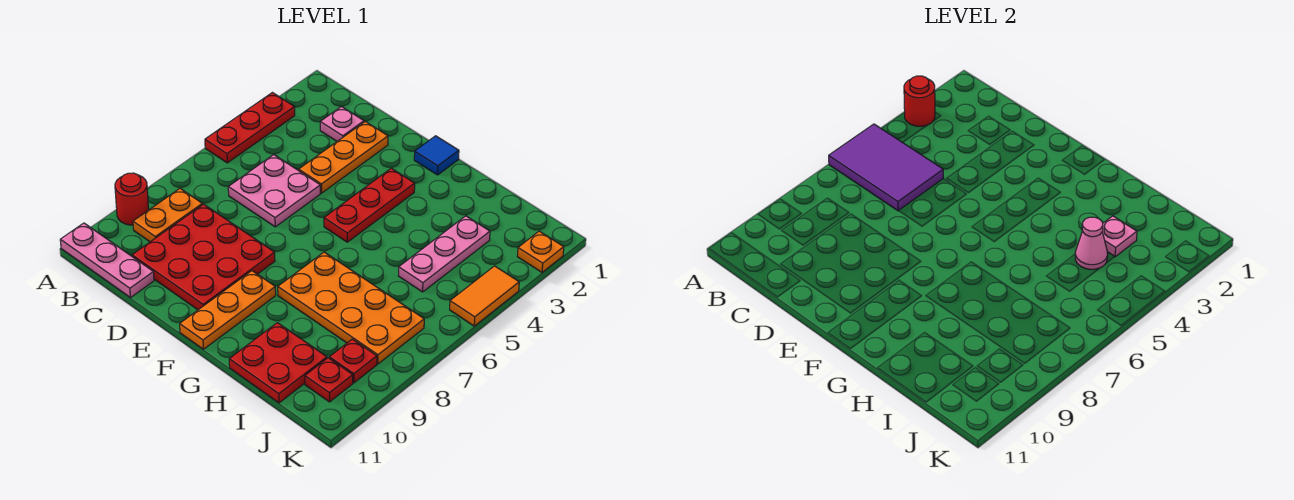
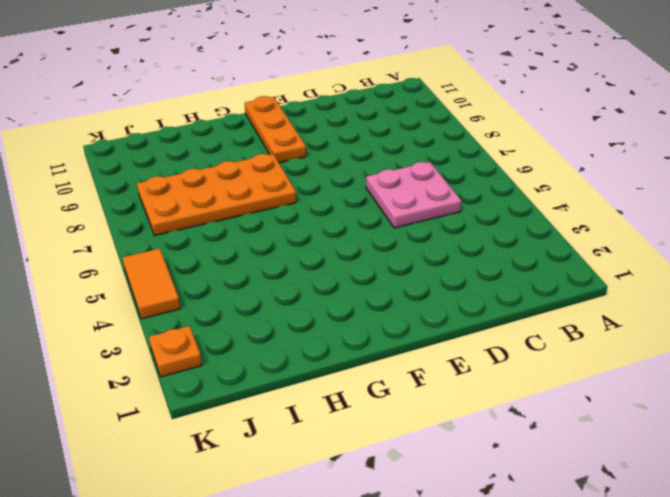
none -> red 1x3 plate [205,93,295,163]
none -> red 1x1 round brick [115,173,149,225]
none -> pink 1x3 plate [60,223,154,298]

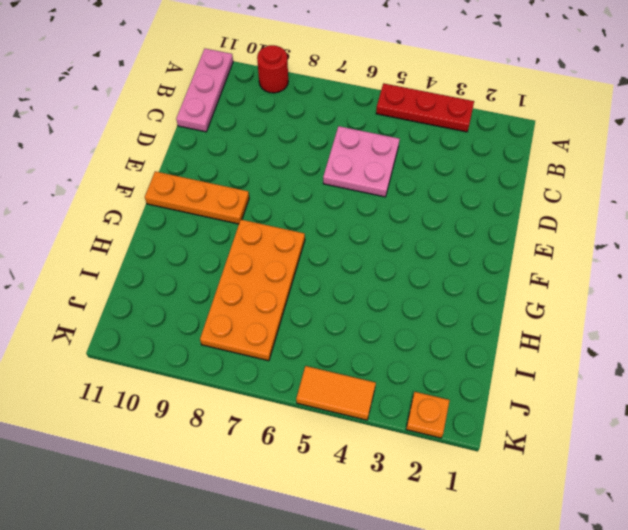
none -> orange 1x2 plate [133,189,202,242]
none -> pink 1x1 plate [320,107,364,141]
none -> red 3x3 plate [132,204,275,310]

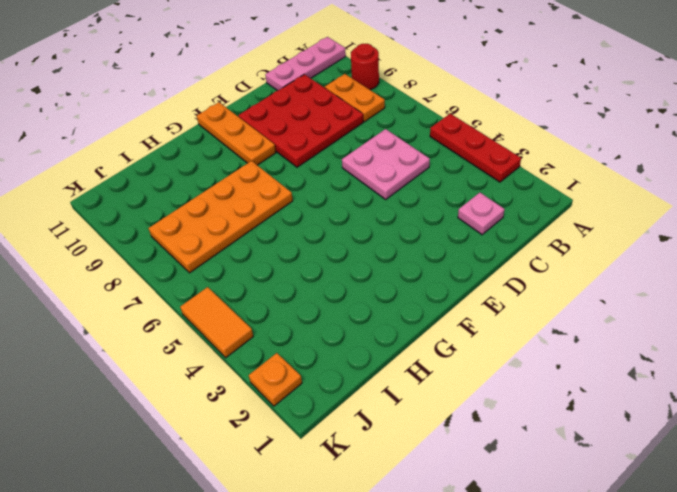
none -> orange 1x3 plate [299,122,388,193]
none -> blue 1x1 tile [414,136,459,175]
none -> red 1x3 plate [324,168,415,242]

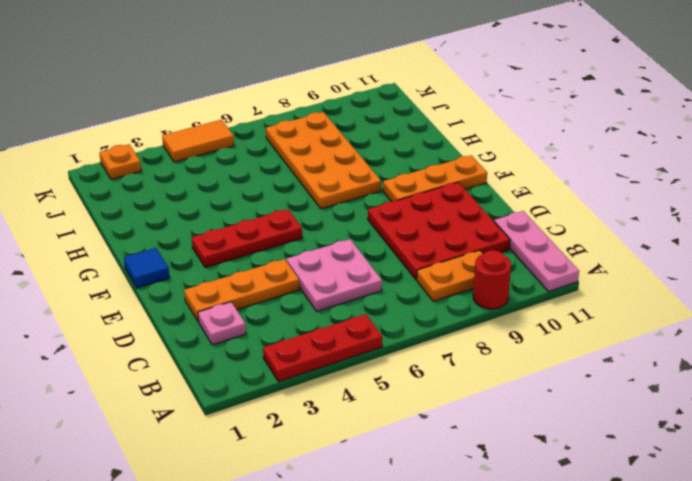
none -> red 2x2 plate [229,323,327,403]
none -> pink 1x3 plate [398,216,490,292]
none -> red 1x1 plate [329,339,377,383]

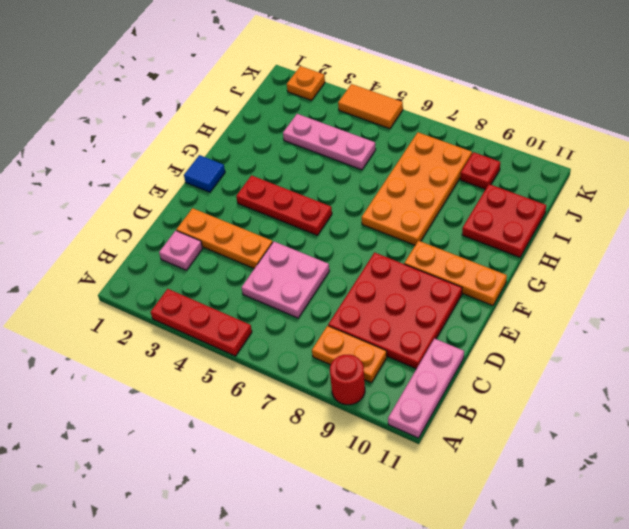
none -> red 1x1 plate [305,358,353,402]
none -> red 1x1 round brick [904,76,935,126]
none -> purple 2x3 tile [829,124,943,211]

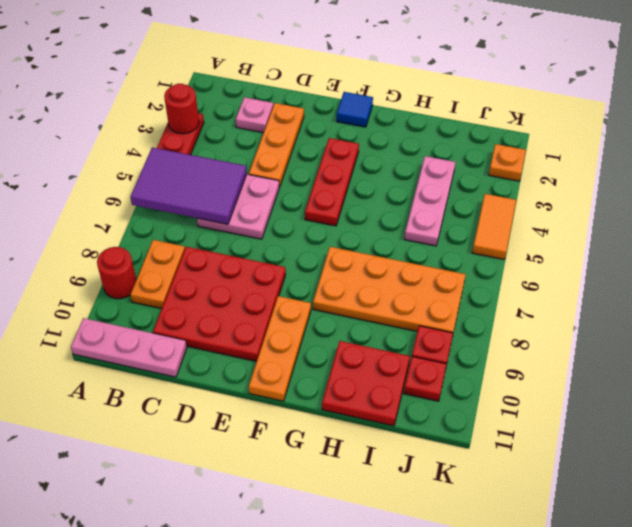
none -> pink 1x1 plate [1102,216,1137,257]
none -> pink 1x1 cone [1075,217,1108,269]

